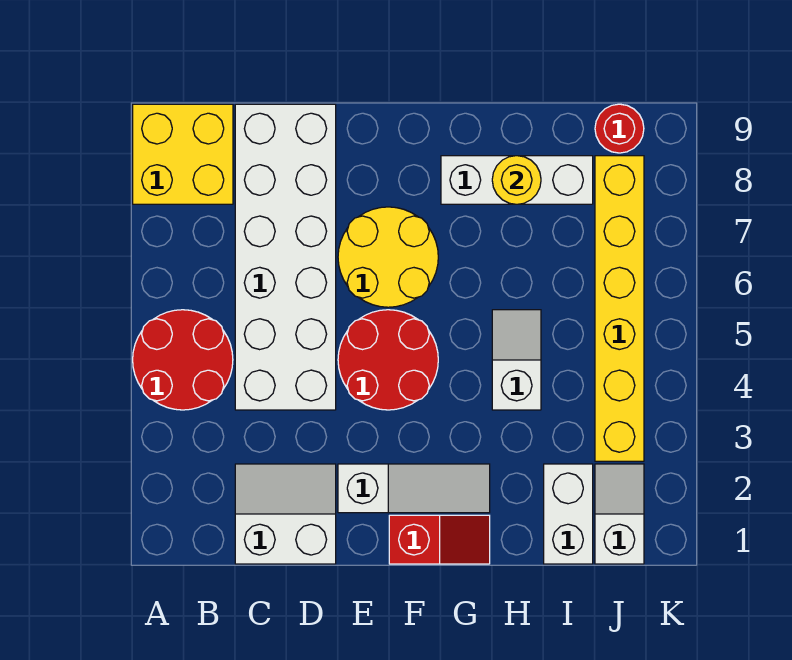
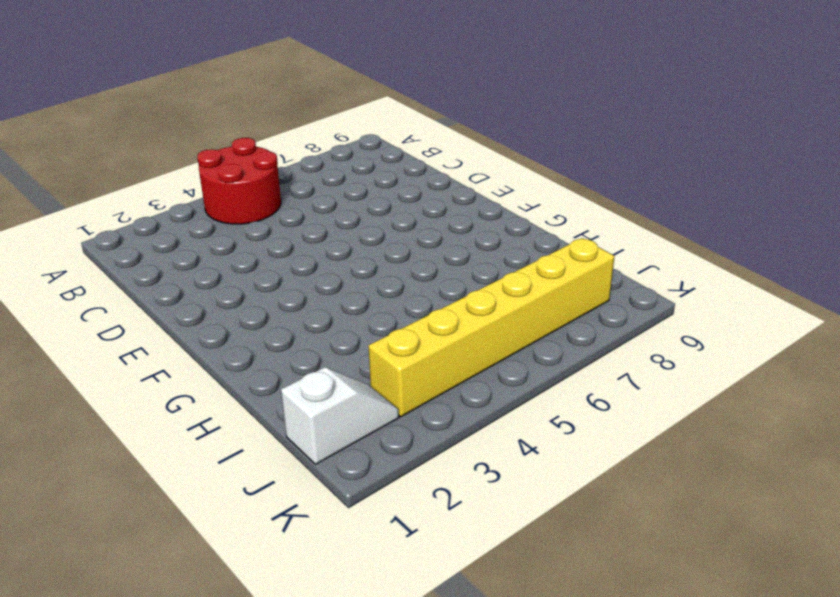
none -> yellow 2x2 brick [133,104,233,204]
none -> white 2x2 slope [235,464,336,564]
none -> white 2x6 brick [235,104,336,410]

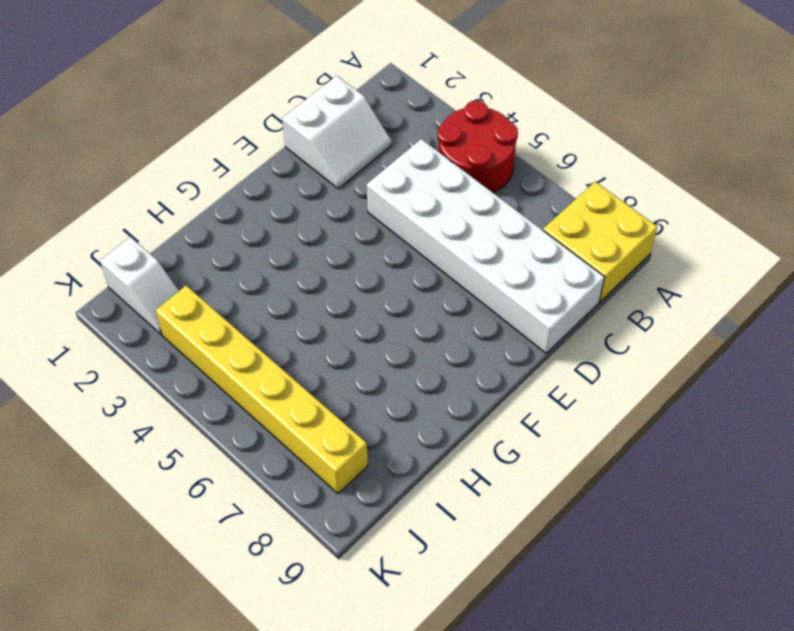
none -> white 1x3 slope [338,464,490,513]
none -> red 2x2 round brick [338,310,438,410]
none -> yellow 2x2 round brick [338,207,438,307]

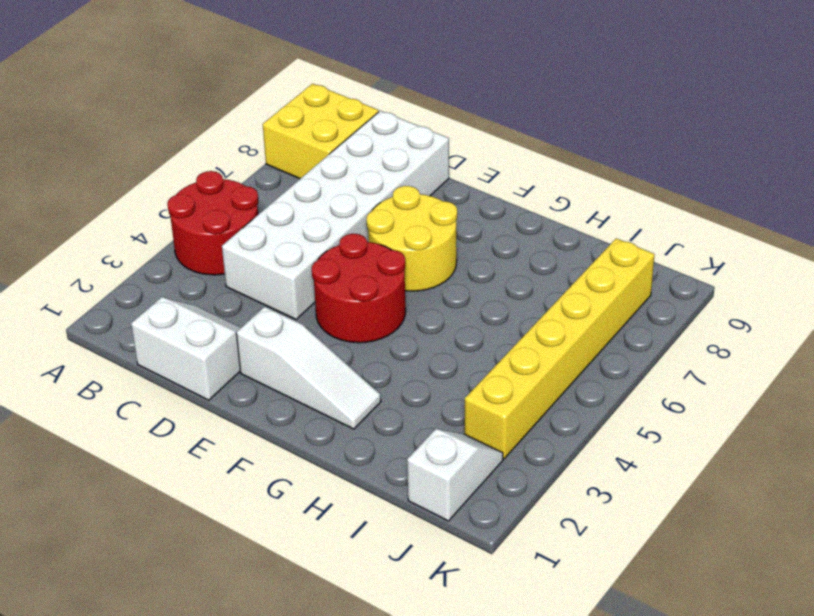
none -> red 1x2 slope [389,515,490,564]
none -> white 1x3 brick [441,156,593,204]
none -> white 1x2 slope [492,310,541,410]

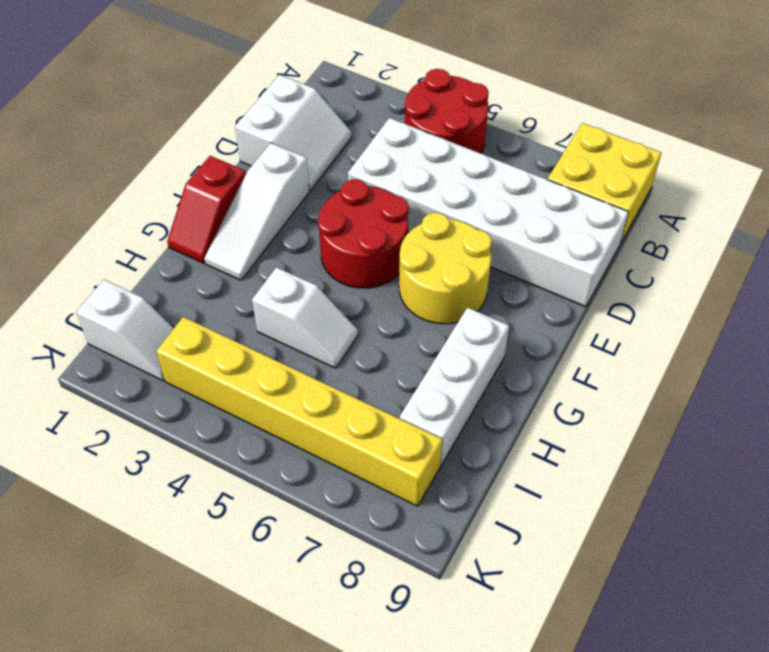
none -> white 1x2 brick [544,464,593,564]
none -> red 1x1 round brick [595,104,644,153]
none -> yellow 1x1 round brick [492,156,541,204]

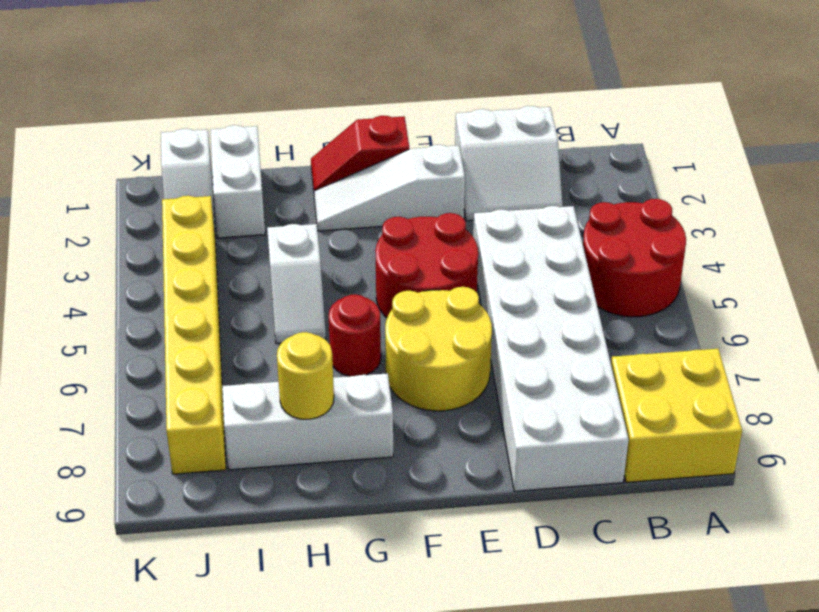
red 1x1 round brick [329,294,381,376] -> red 1x1 round brick moved to [595,104,644,153]

